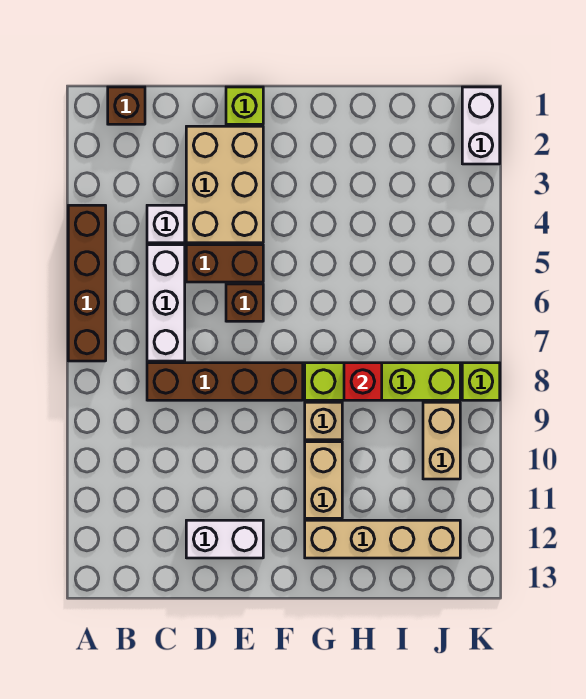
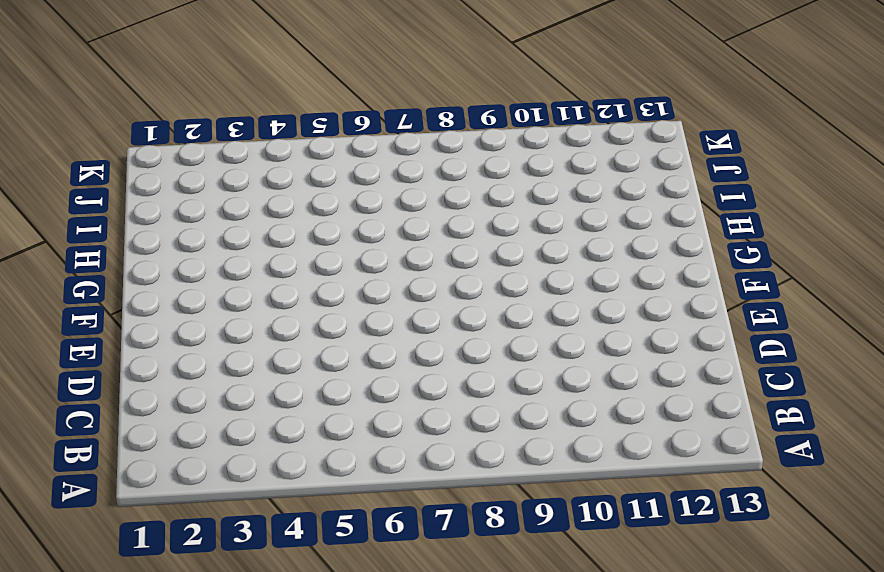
none -> brown 1x4 brick [68,205,106,361]
none -> brown 1x1 brick [108,87,145,124]
none -> white 1x1 brick [147,205,185,243]

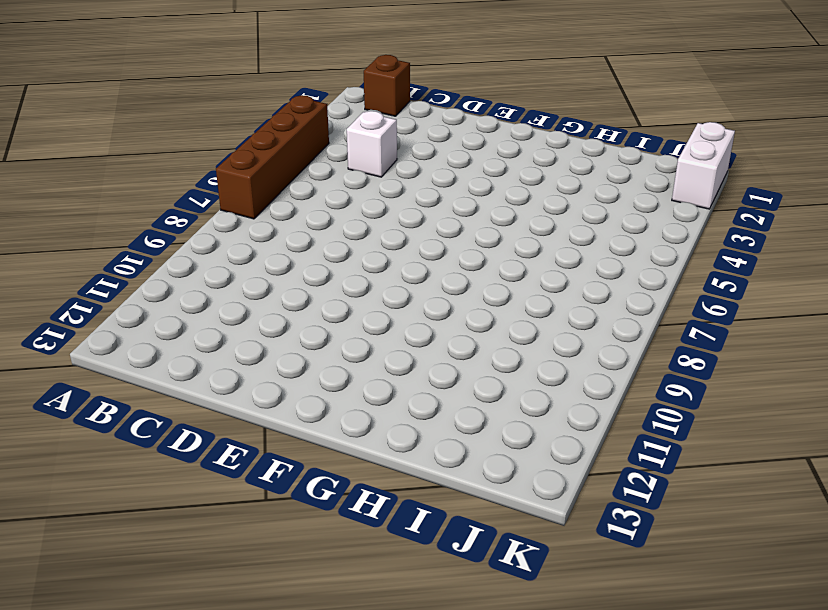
none -> white 1x3 brick [147,245,185,361]
none -> brown 1x4 brick [147,363,303,400]
none -> tan 2x3 brick [186,126,263,243]

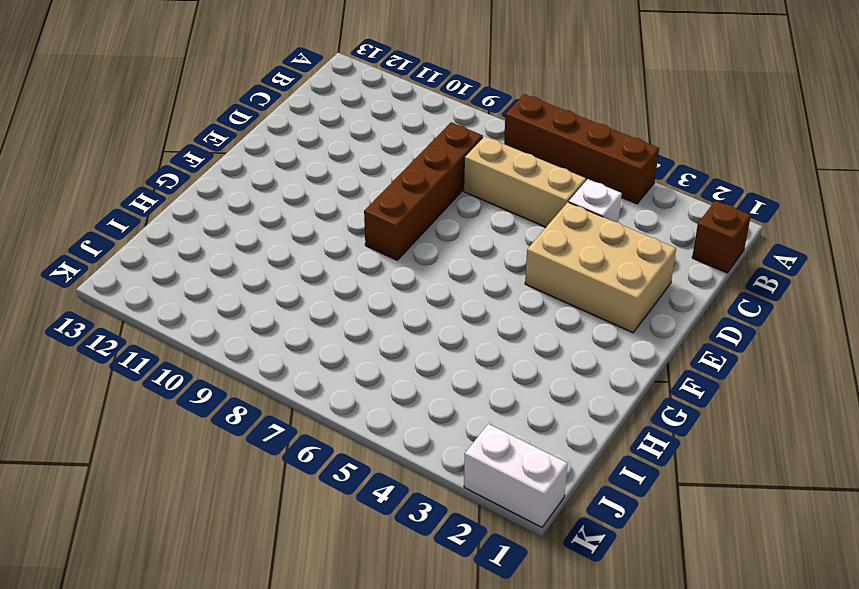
tan 1x3 brick [464,136,586,227] -> white 1x3 brick [147,245,185,361]
none -> brown 1x2 brick [186,245,263,282]
none -> white 1x2 brick [186,520,263,558]
none -> lime 1x1 brick [226,87,263,124]

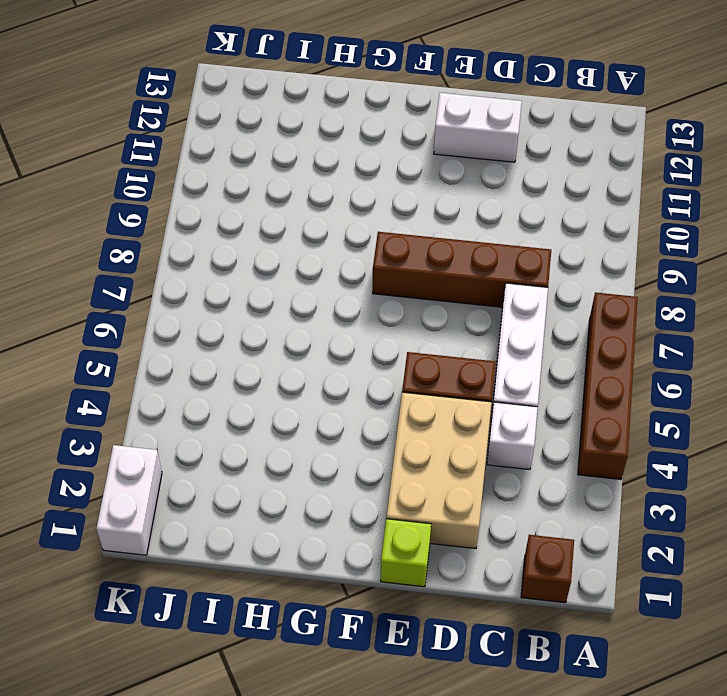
none -> brown 1x1 brick [226,284,263,321]
none -> lime 1x4 brick [305,363,460,400]
none -> tan 1x1 brick [305,402,342,440]

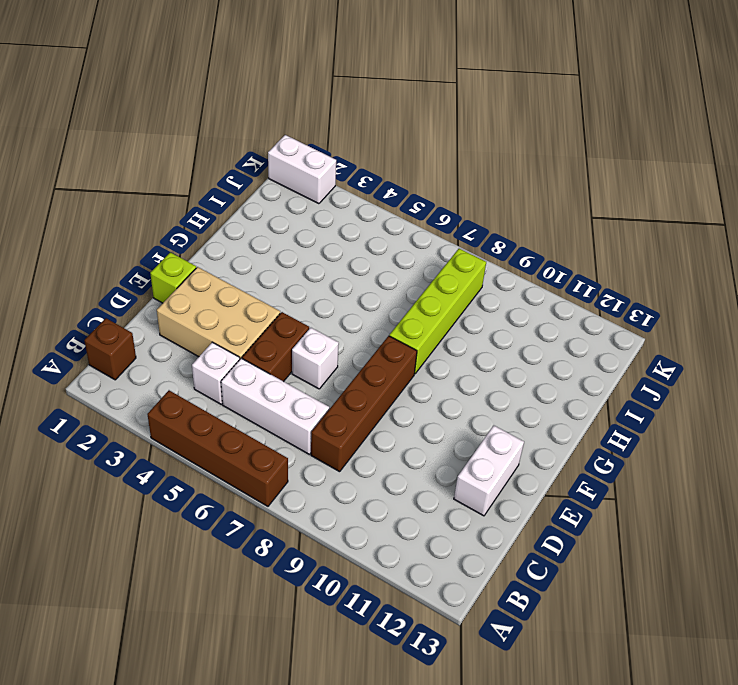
white 1x1 brick [292,328,339,389] -> brown 1x1 brick [226,284,263,321]
none -> tan 1x1 brick [305,402,342,440]
none -> tan 1x2 brick [305,442,342,518]
none -> tan 1x4 brick [305,520,460,558]

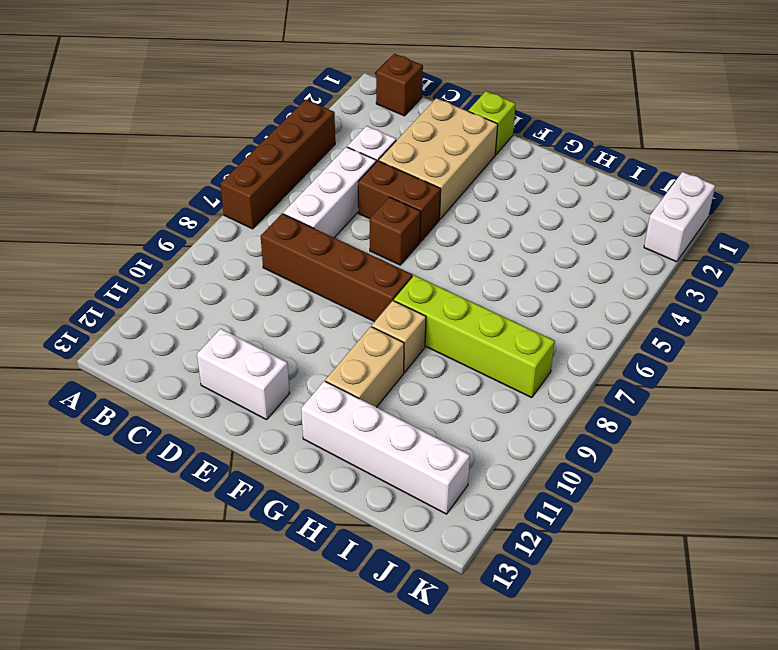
white 1x4 brick [301,381,470,514] -> tan 1x4 brick [305,520,460,558]
none -> tan 1x2 brick [423,402,460,479]
none -> lime 1x1 brick [462,363,500,400]
none -> red 1x1 brick [344,363,382,400]

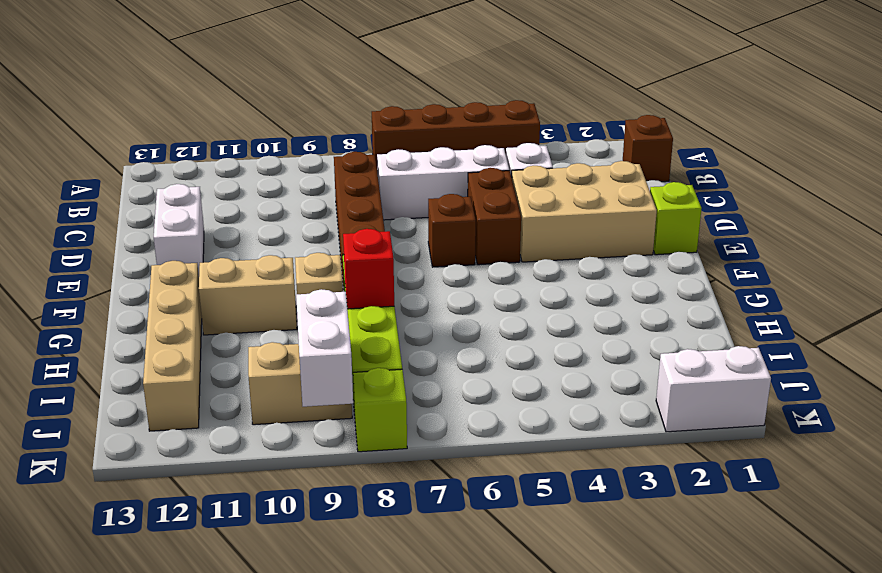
white 1x2 brick [296,289,353,407] -> none

